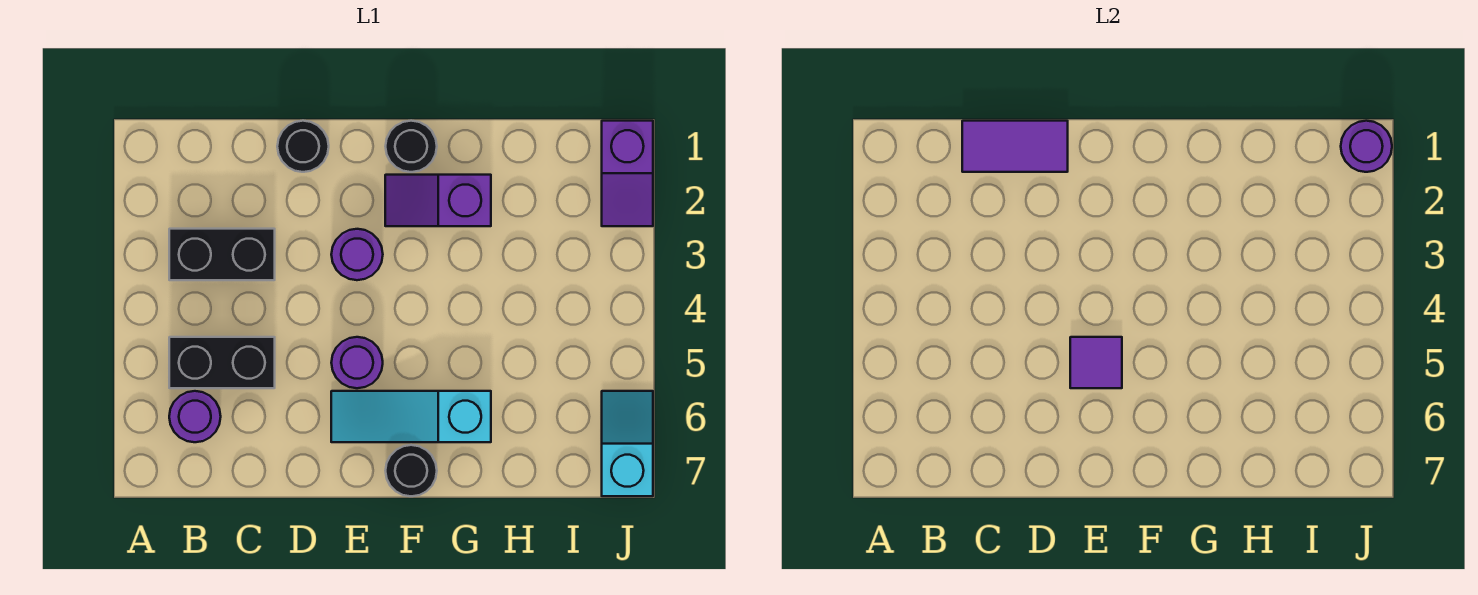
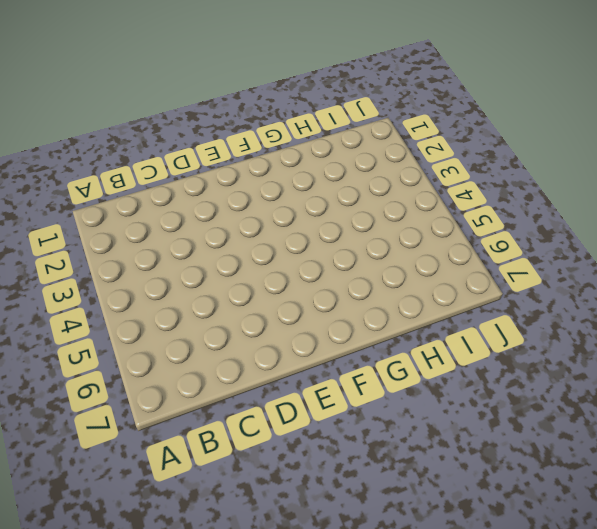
none -> black 1x2 brick [169,229,275,280]
none -> black 1x2 brick [169,337,275,388]
none -> purple 1x1 round brick [169,391,221,442]

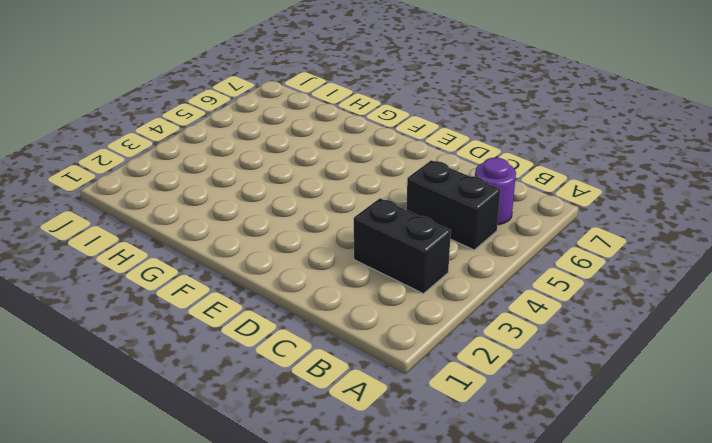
none -> black 1x1 round brick [277,121,329,172]
none -> purple 1x1 round brick [331,229,383,280]
none -> purple 1x1 round brick [331,337,383,388]

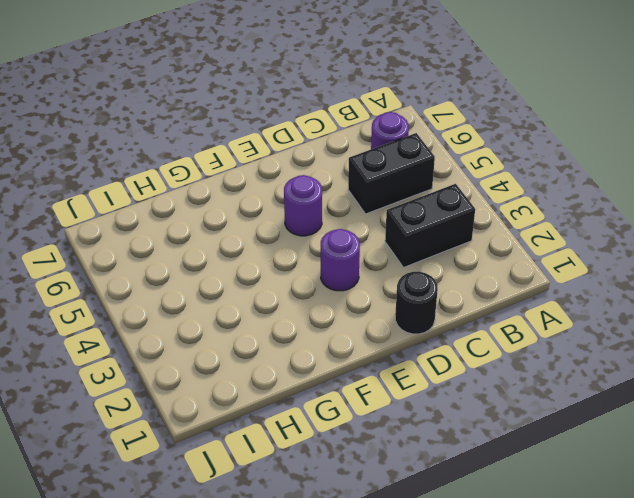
none -> cyan 1x3 slope [331,391,491,442]
none -> black 1x1 round brick [385,121,437,172]
none -> purple 1x2 slope [385,175,491,226]

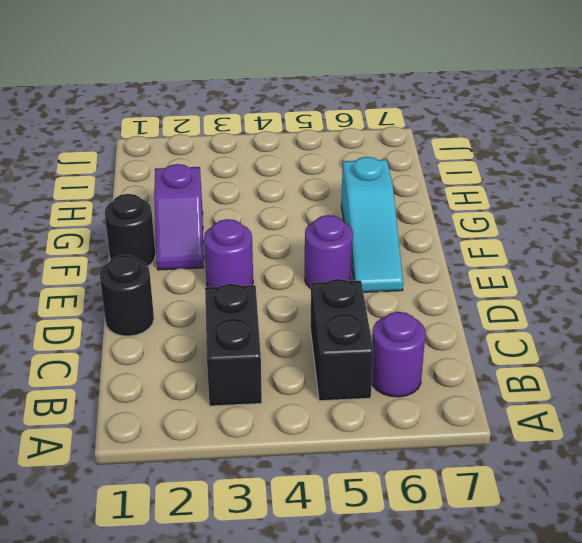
none -> black 1x1 round brick [385,445,437,496]
none -> purple 1x2 slope [602,121,653,226]
none -> cyan 1x2 slope [602,391,653,496]

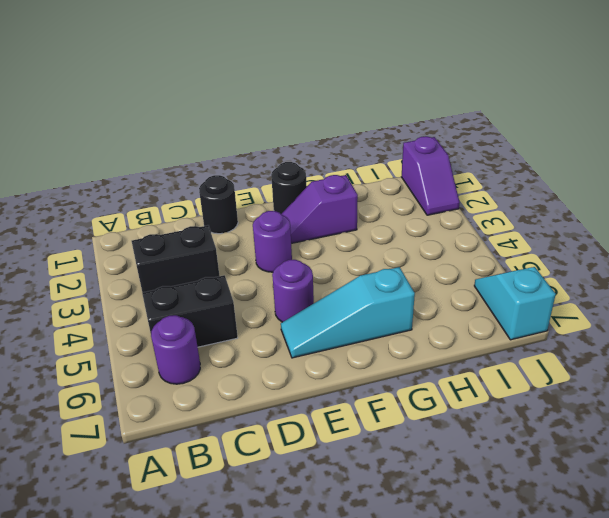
none -> black 1x1 round brick [385,445,437,496]
none -> purple 1x2 tile [962,121,1068,172]
none -> purple 1x1 tile [1070,337,1122,388]

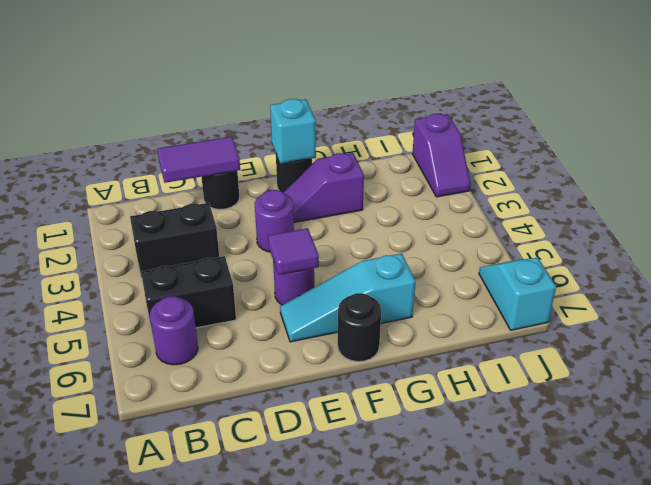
cyan 1x1 brick [270,99,316,163] -> none
none -> purple 1x1 round brick [1341,121,1392,172]

